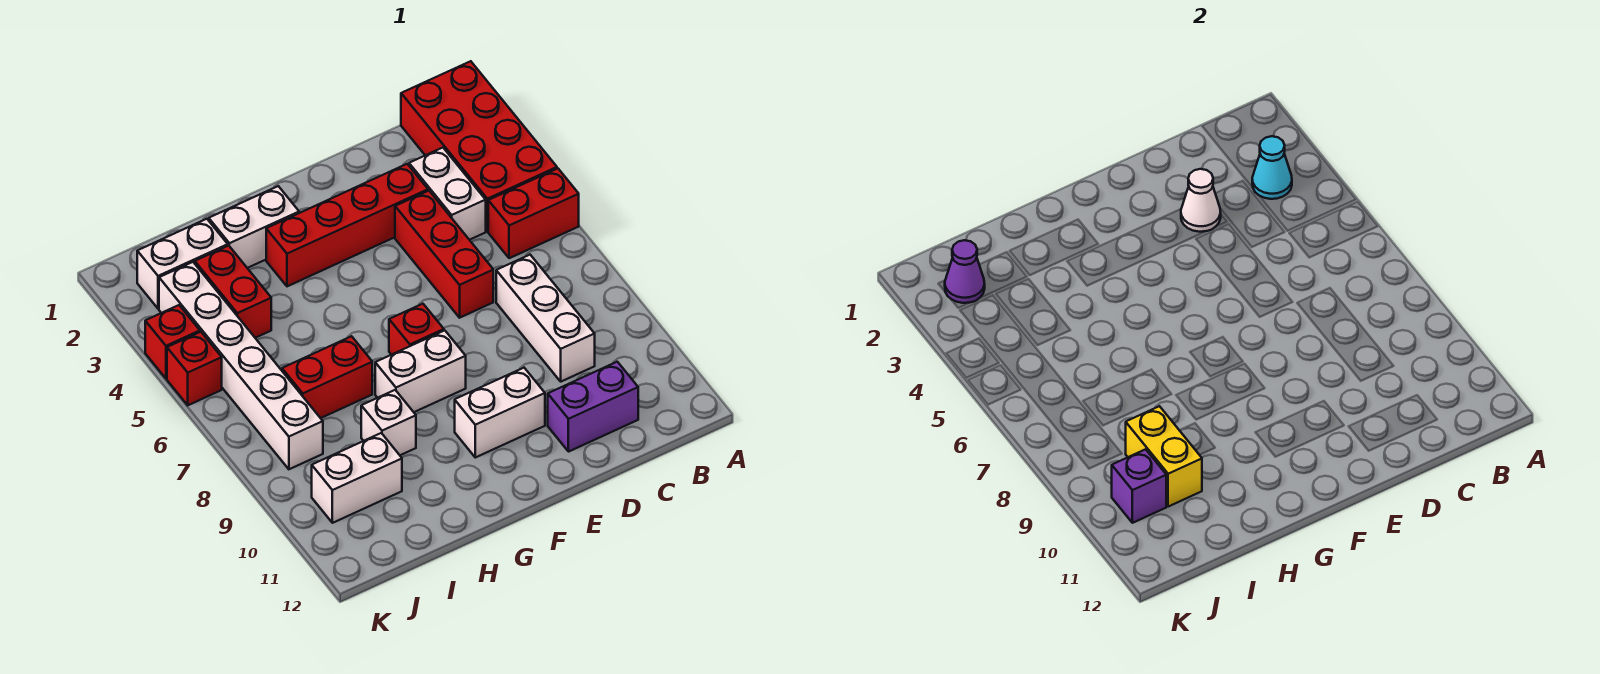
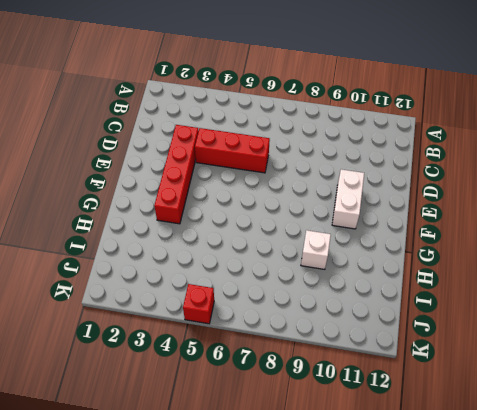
none -> red 2x4 brick [401,61,557,231]
none -> red 1x2 brick [488,168,579,258]
none -> white 1x2 brick [409,148,486,240]

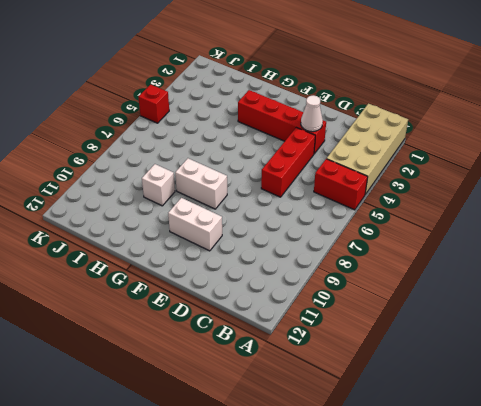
tan 2x4 brick [327,104,408,194] -> red 2x4 brick [401,61,557,231]
none -> white 1x2 brick [409,148,486,240]
none -> white 1x3 brick [496,255,595,382]
none -> purple 1x2 brick [548,362,638,452]

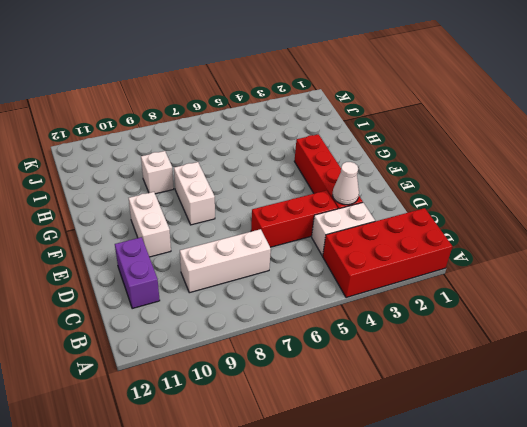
none -> red 1x2 brick [488,168,579,258]
none -> red 1x1 brick [389,304,444,355]
none -> white 1x2 brick [209,186,299,268]

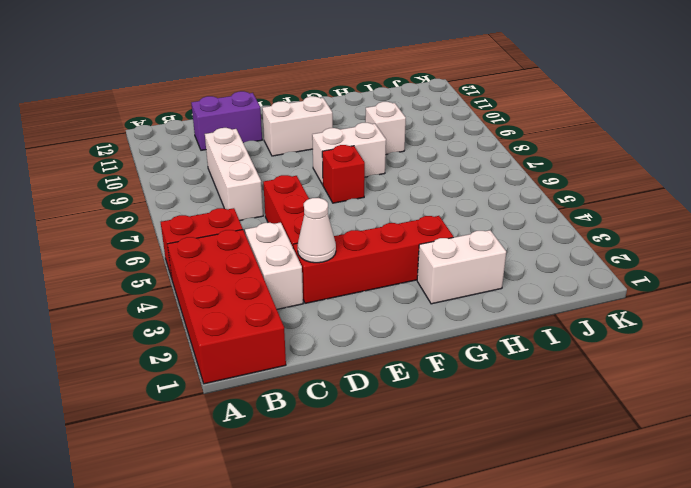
none -> red 1x2 brick [282,336,372,418]
none -> white 1x2 brick [137,219,228,309]
none -> red 1x2 brick [195,246,271,338]

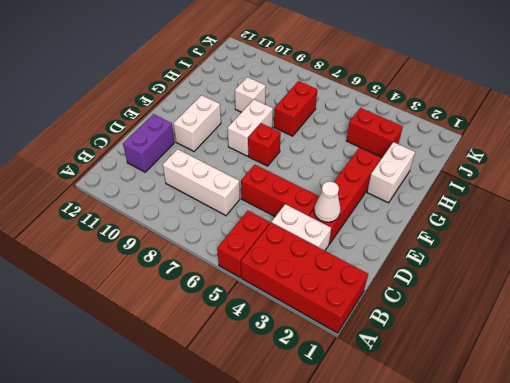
none -> white 1x2 brick [137,219,228,309]
none -> white 1x2 brick [312,433,402,523]
none -> white 1x6 brick [159,262,323,469]

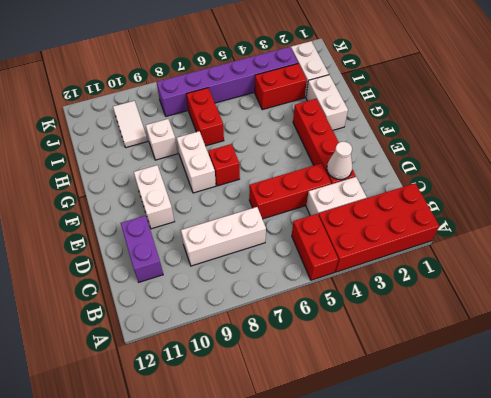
white 1x2 tile [113,101,148,148] -> white 1x2 brick [312,433,402,523]
purple 1x6 brick [157,47,298,116] -> white 1x6 brick [159,262,323,469]
none -> red 1x1 brick [145,305,200,379]
none -> red 1x1 brick [167,332,222,405]
none -> cyan 1x1 cone [1252,136,1292,199]

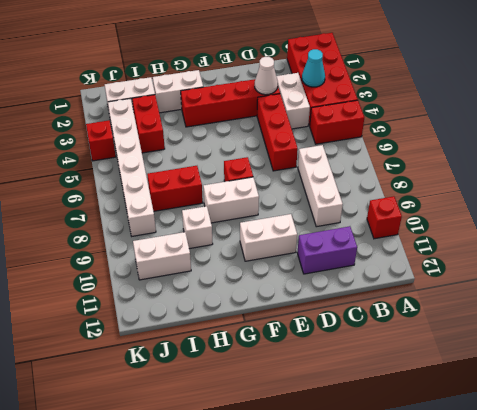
red 1x1 brick [367,196,402,239] -> red 1x1 brick moved to [167,332,222,405]
none -> yellow 1x2 brick [1126,406,1202,507]
none -> purple 1x1 cone [945,240,985,303]
none -> purple 1x1 brick [1112,449,1166,523]

